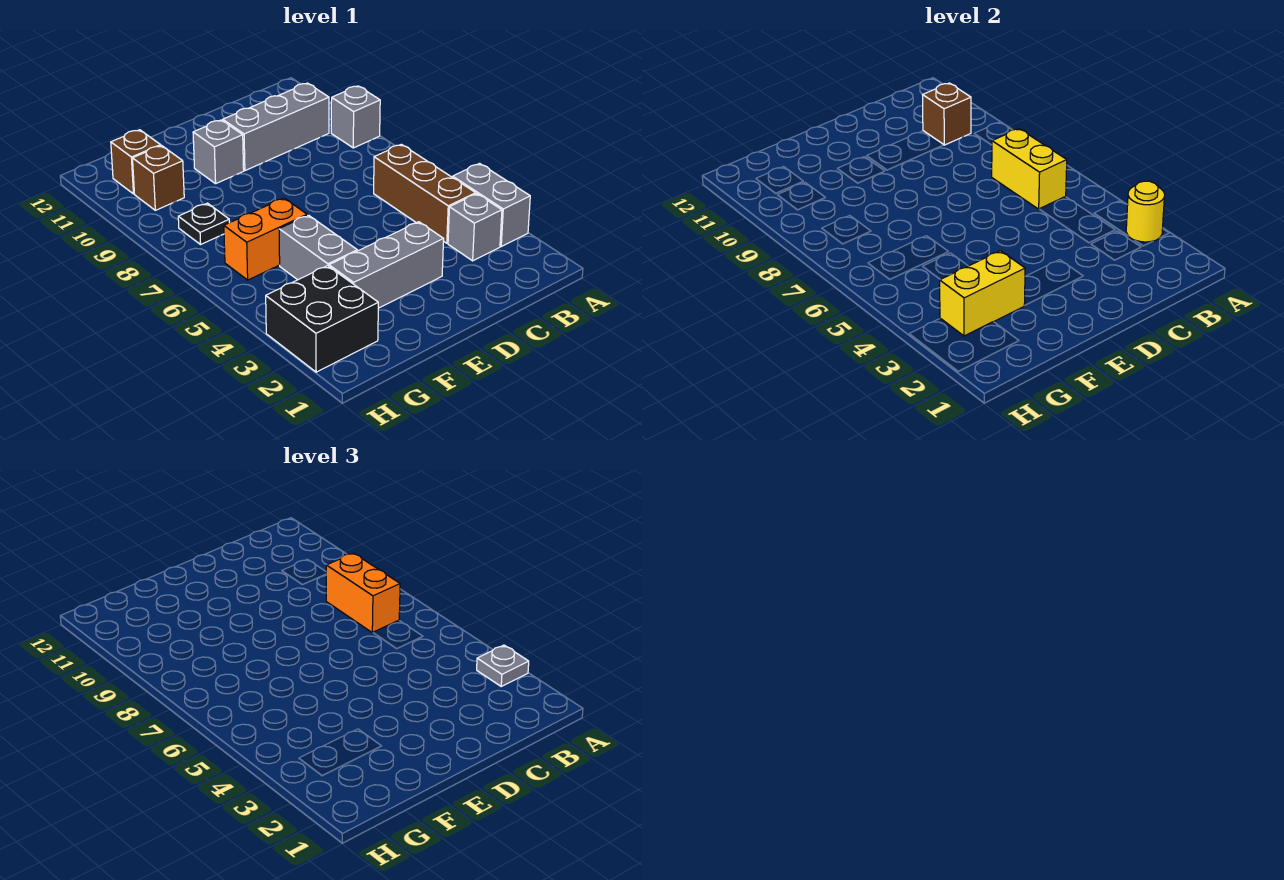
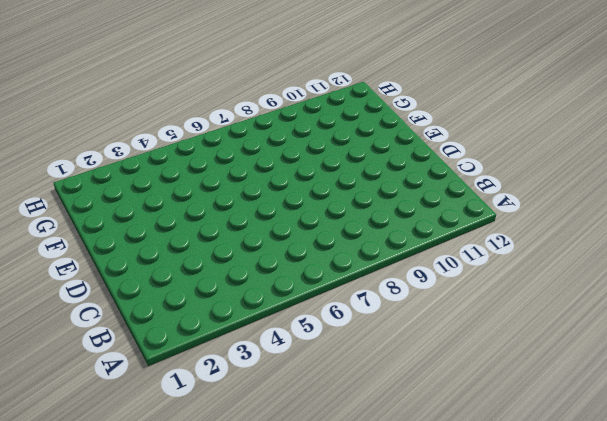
none -> grey 1x2 brick [453,164,530,246]
none -> grey 1x1 brick [331,86,380,148]
none -> grey 1x1 brick [448,194,502,261]

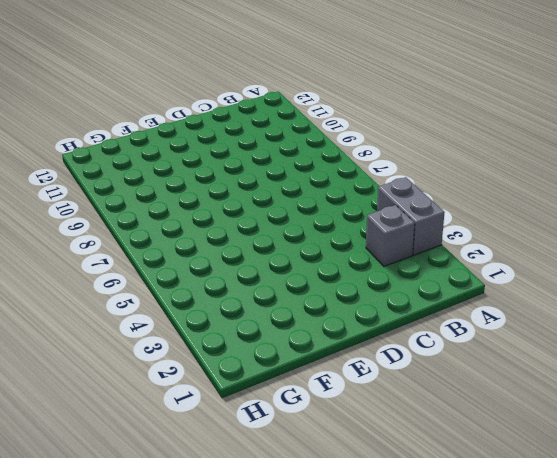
none -> grey 1x1 brick [331,86,380,148]
none -> brown 1x3 brick [374,144,476,243]
none -> grey 1x3 brick [223,83,329,171]

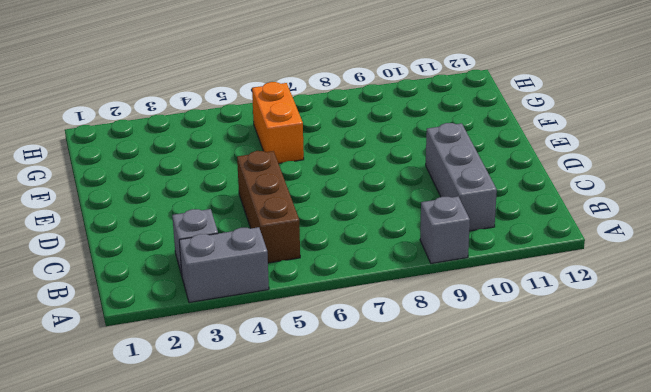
brown 1x3 brick [237,151,300,263] -> brown 1x3 brick turned to [374,144,476,243]
none -> grey 1x3 brick [329,222,444,308]
none -> grey 1x1 brick [193,120,244,184]
none -> grey 1x2 brick [279,215,357,280]

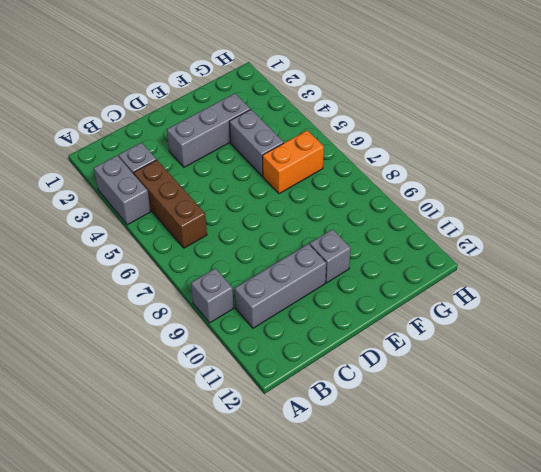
none -> black 2x2 brick [266,266,378,372]
none -> black 1x1 plate [178,203,229,244]
none -> brown 1x1 brick [133,146,184,210]

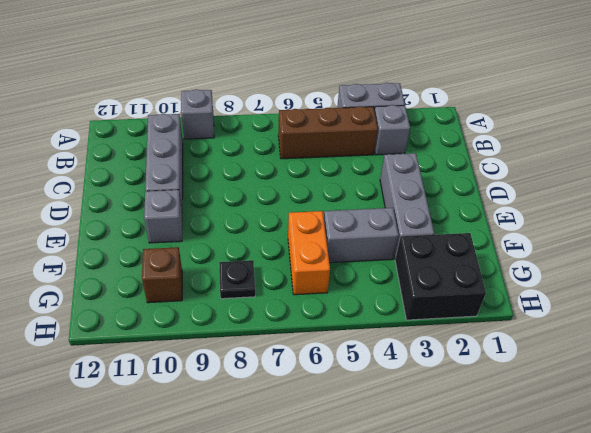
none -> brown 1x1 brick [111,130,161,194]
none -> yellow 1x1 round brick [1126,181,1165,242]
none -> yellow 1x2 brick [992,129,1067,209]

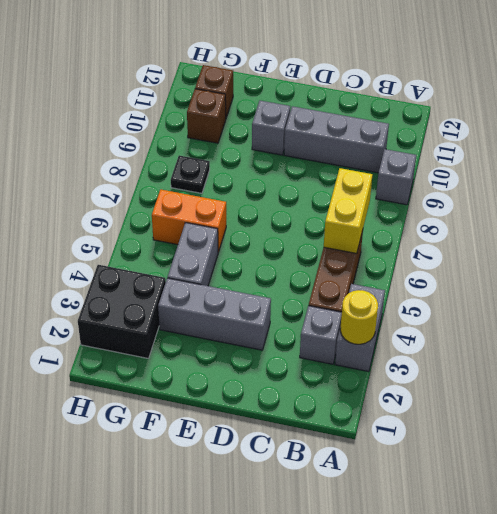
none -> brown 1x1 brick [923,83,971,145]
none -> yellow 1x2 brick [940,251,1025,336]
none -> grey 1x1 plate [477,645,529,686]

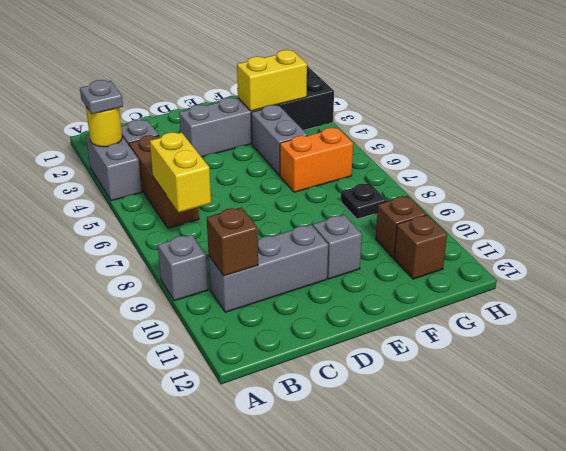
none -> orange 1x2 brick [326,553,400,633]

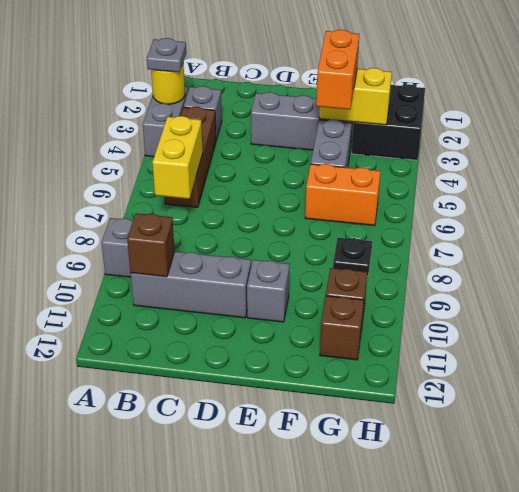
orange 1x2 brick [316,30,359,110] -> orange 1x2 brick moved to [326,553,400,633]

